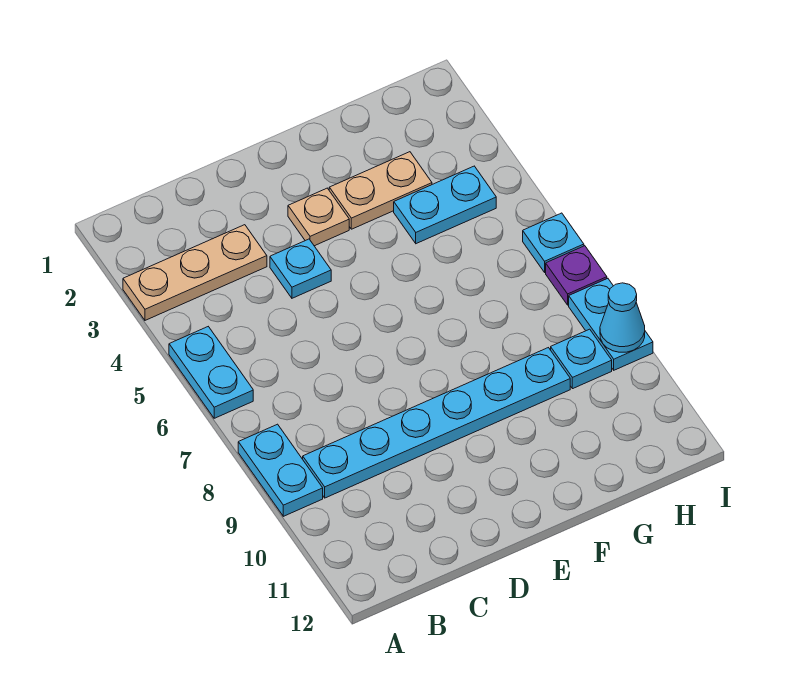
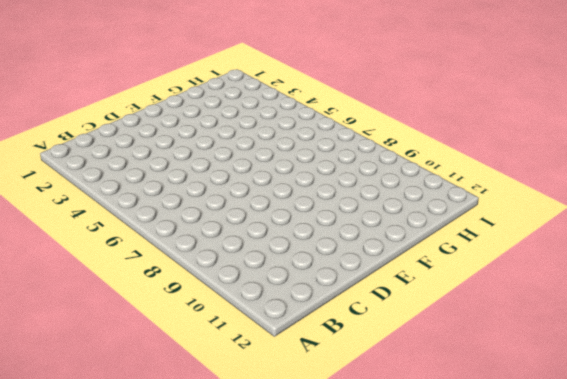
none -> tan 1x3 plate [123,225,267,320]
none -> cyan 1x2 plate [169,327,253,418]
none -> cyan 1x2 plate [238,424,323,516]

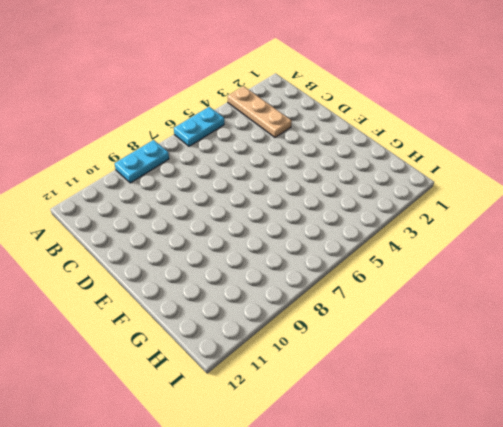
none -> cyan 1x6 plate [303,348,570,498]
none -> cyan 1x1 plate [270,239,331,298]
none -> tan 1x1 plate [288,188,349,246]

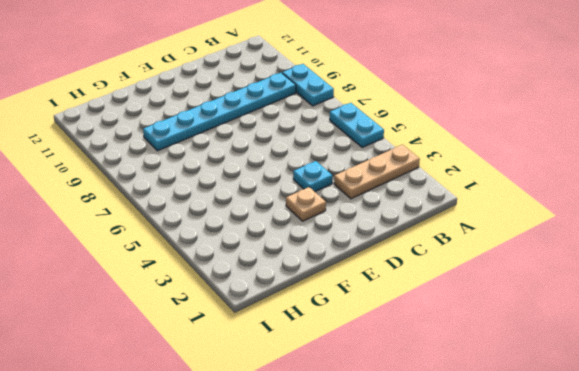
none -> tan 1x2 plate [329,152,432,229]
none -> cyan 1x2 plate [394,166,496,244]
none -> cyan 1x1 plate [551,329,612,389]

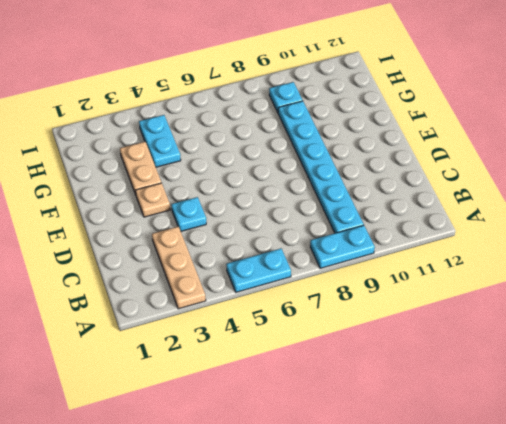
none -> cyan 1x1 plate [523,213,584,272]
none -> purple 1x1 plate [546,246,607,305]
none -> cyan 1x2 plate [569,279,653,370]

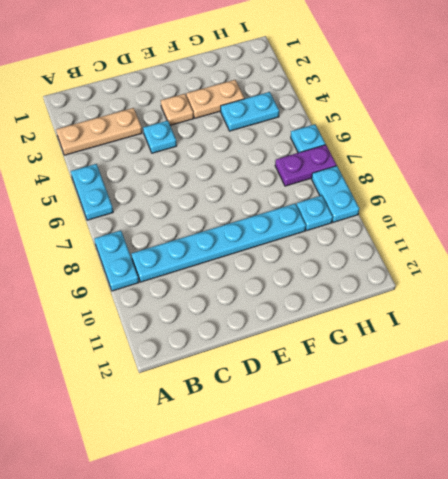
purple 1x2 plate [275,145,336,186] -> purple 1x1 plate [546,246,607,305]
none -> cyan 1x1 cone [600,283,645,352]

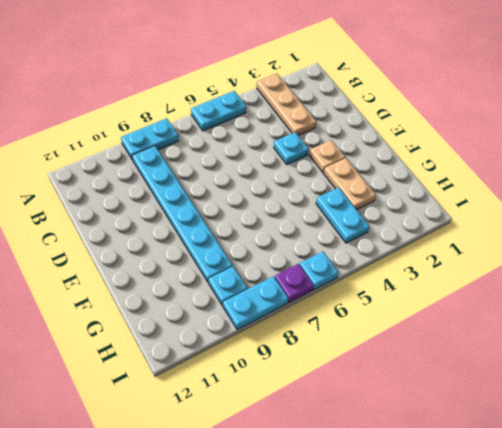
none -> cyan 1x1 cone [600,283,645,352]

